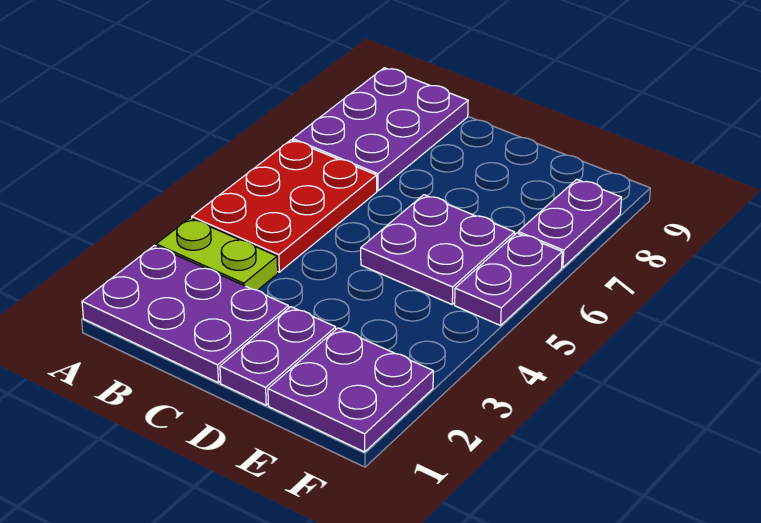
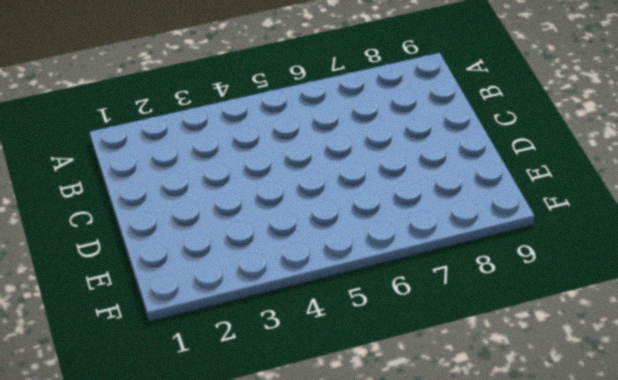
none -> purple 2x3 plate [82,246,289,383]
none -> lime 1x2 plate [156,218,278,290]

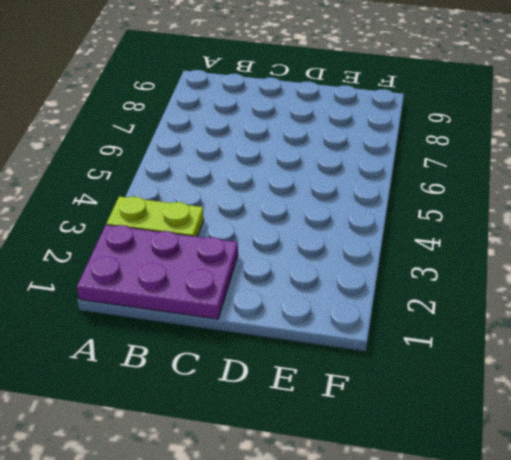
none -> red 2x3 plate [192,140,377,272]
none -> purple 2x3 plate [293,68,468,191]

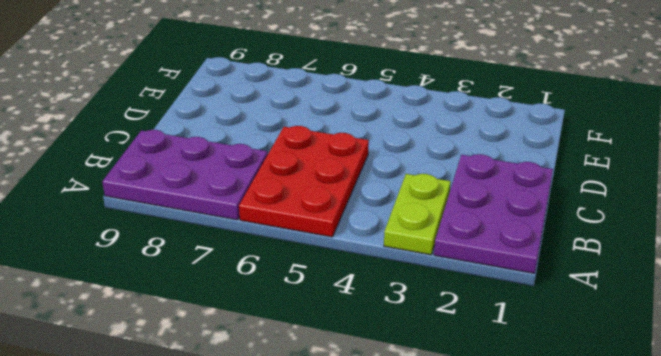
red 2x3 plate [239,126,369,237] -> red 2x3 plate turned to [192,140,377,272]
none -> purple 1x2 plate [220,307,336,405]
none -> purple 2x2 plate [361,195,515,304]

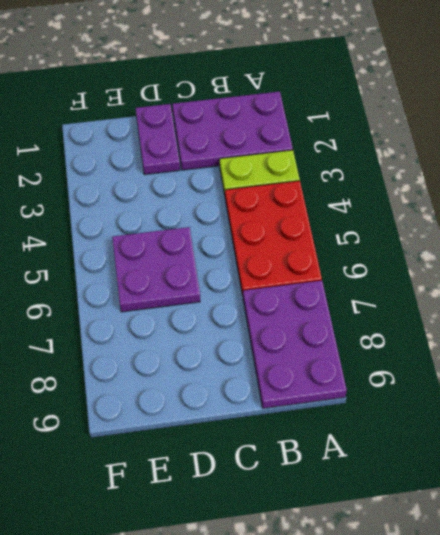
none -> purple 2x2 plate [268,328,433,452]
none -> purple 1x2 plate [455,233,562,326]

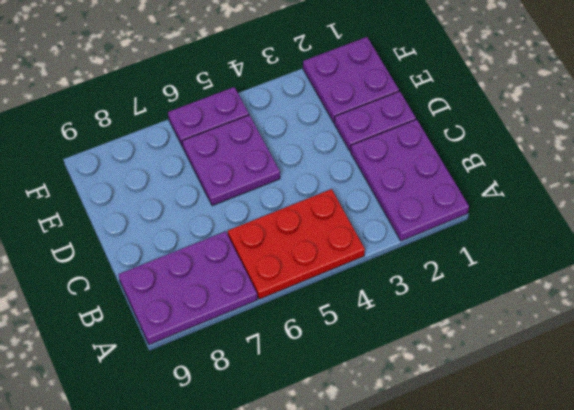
none -> lime 1x2 plate [156,218,278,290]
none -> purple 1x2 plate [518,179,622,268]

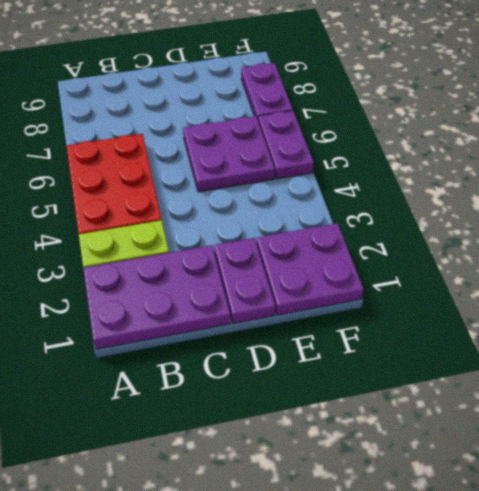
none -> purple 2x3 plate [293,68,468,191]

